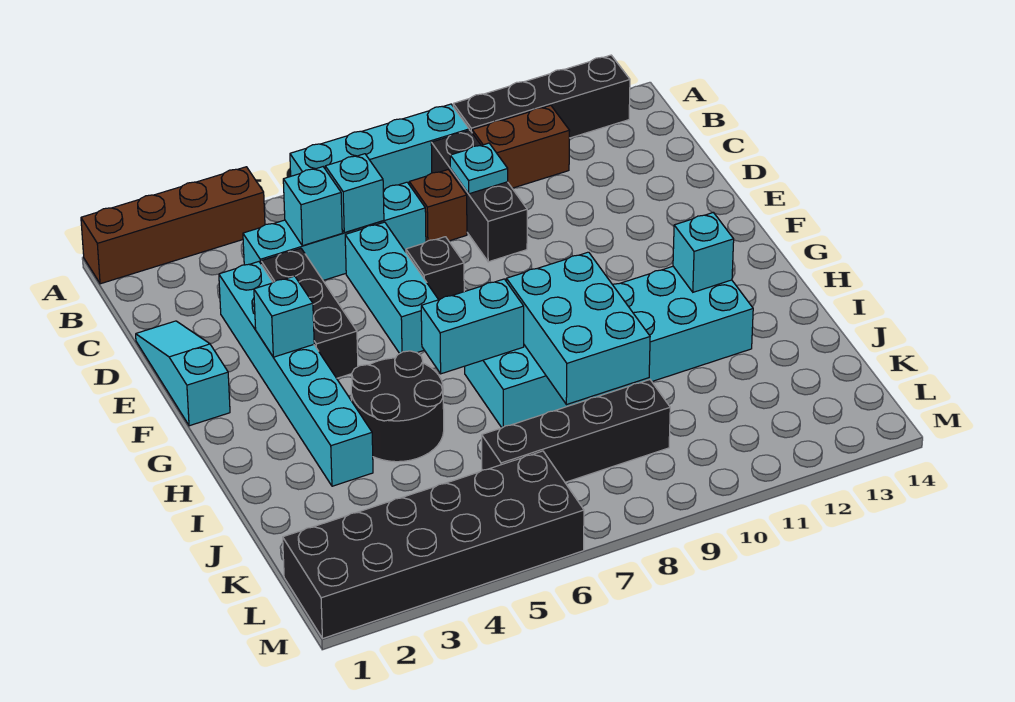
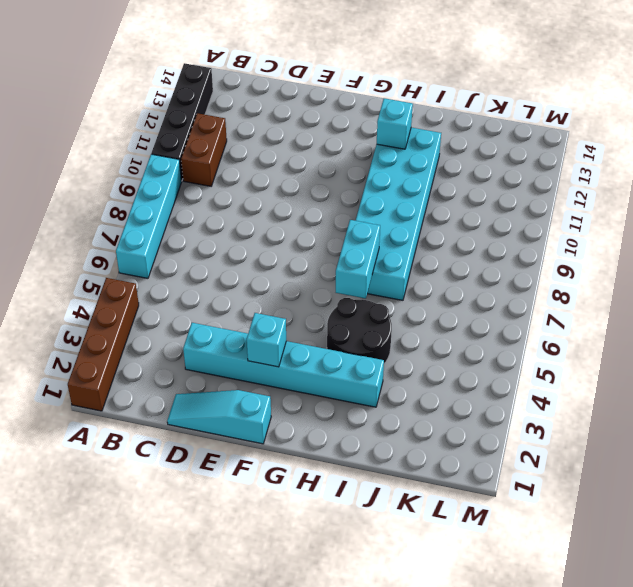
none -> black 1x3 brick [431,130,527,262]
none -> cyan 1x4 brick [243,182,426,280]
none -> brown 1x1 brick [409,170,467,242]

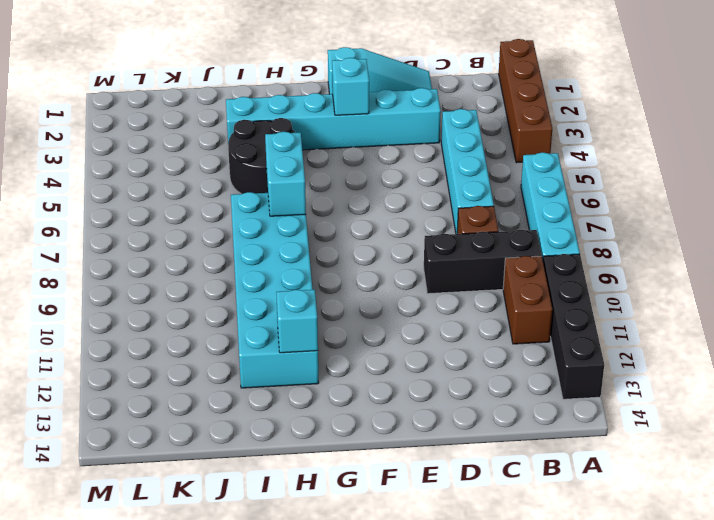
none -> black 1x3 brick [261,248,358,378]
none -> cyan 1x3 brick [345,222,438,354]
none -> black 1x1 brick [406,237,464,300]

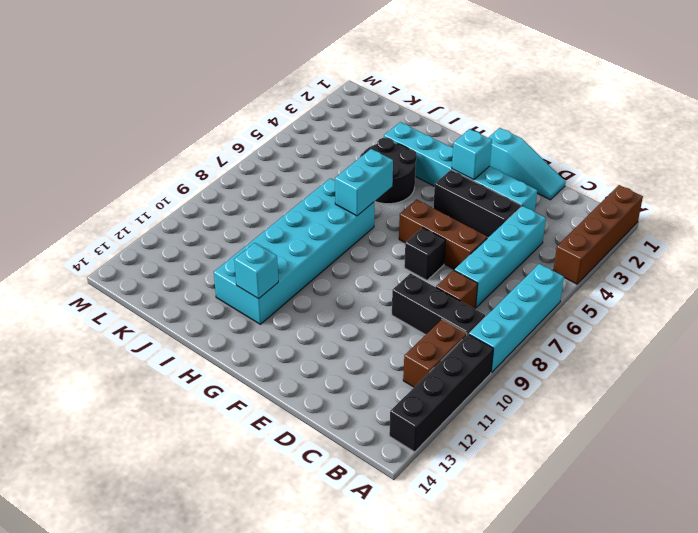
brown 1x3 brick [399,199,488,269] -> cyan 1x3 brick [345,222,438,354]
none -> black 1x4 brick [482,380,670,482]
none -> black 2x6 brick [283,451,584,638]
none -> cyan 1x1 brick [283,167,342,246]

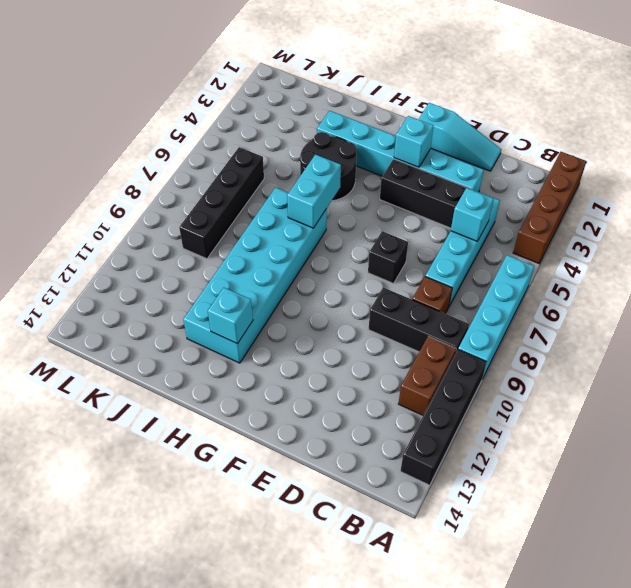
none -> cyan 1x3 brick [345,222,438,354]
none -> black 2x6 brick [283,451,584,638]
none -> cyan 1x1 brick [325,154,384,233]

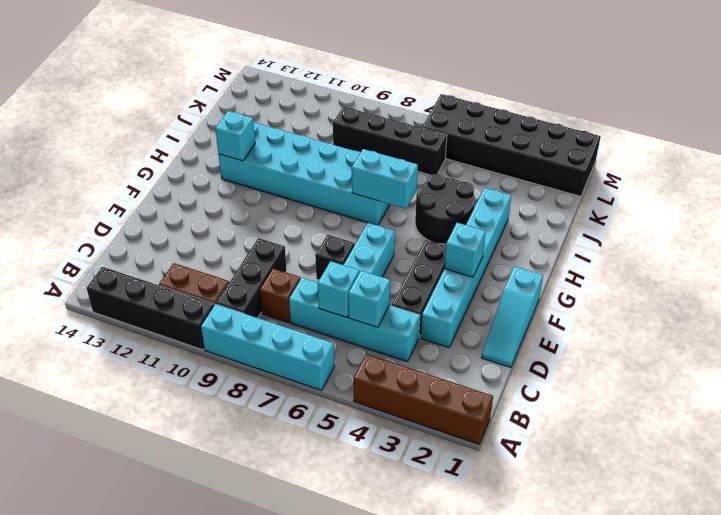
none -> cyan 1x1 plate [450,143,508,194]
none -> cyan 2x3 brick [506,252,650,405]

